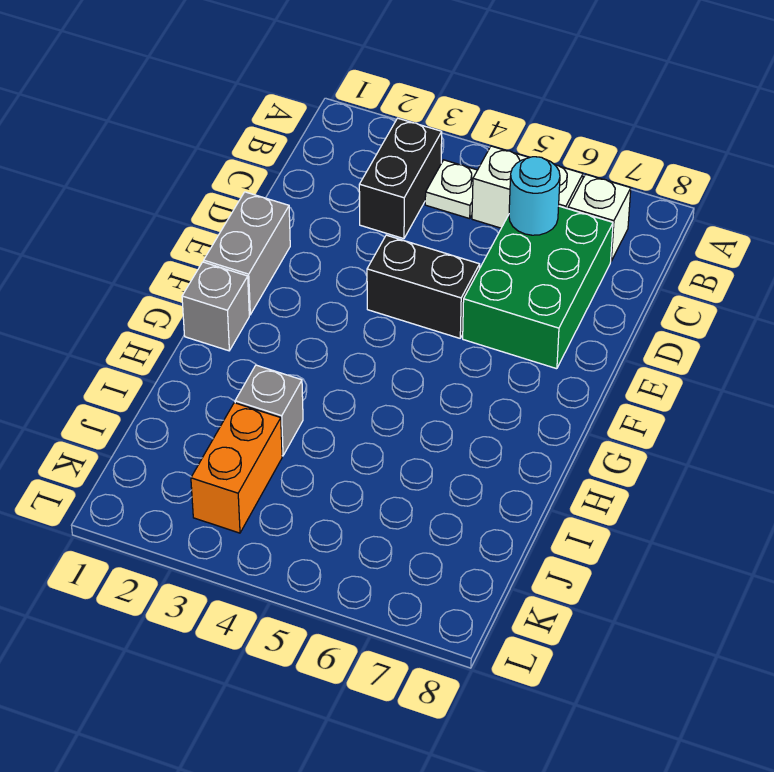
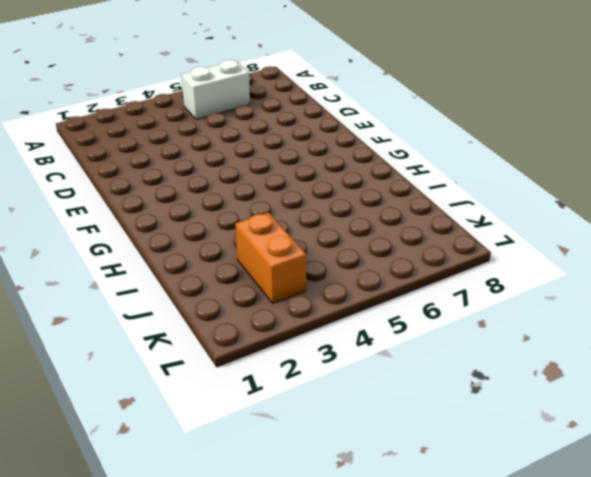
none -> black 1x2 brick [359,118,442,239]
none -> white 1x1 plate [425,160,477,219]

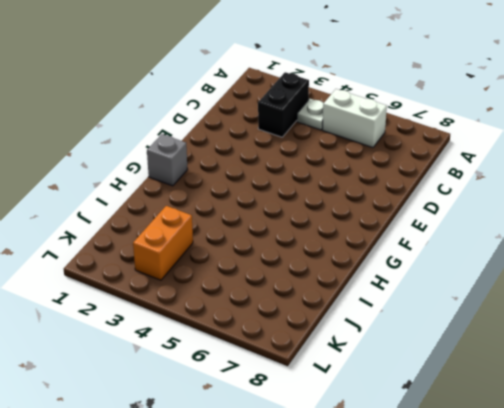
none -> white 1x1 brick [568,174,631,261]
none -> green 2x3 brick [463,206,613,369]

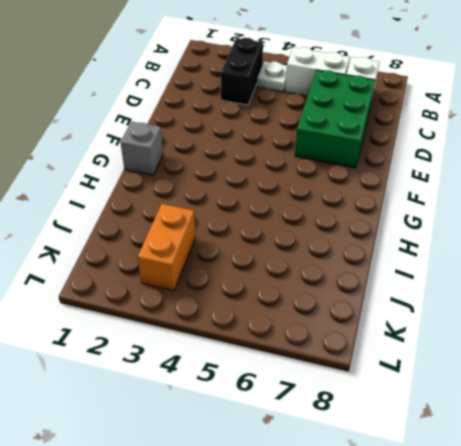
none -> grey 1x2 brick [204,192,290,315]
none -> black 1x2 brick [367,235,480,338]

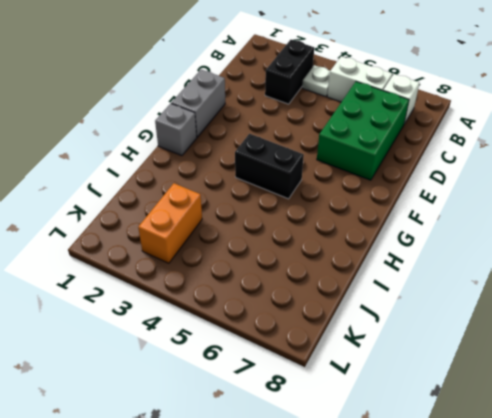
black 1x2 brick [235,134,304,199] -> black 1x2 brick moved to [367,235,480,338]
none -> grey 1x1 brick [235,365,303,456]
none -> cyan 1x1 round brick [509,157,560,235]

